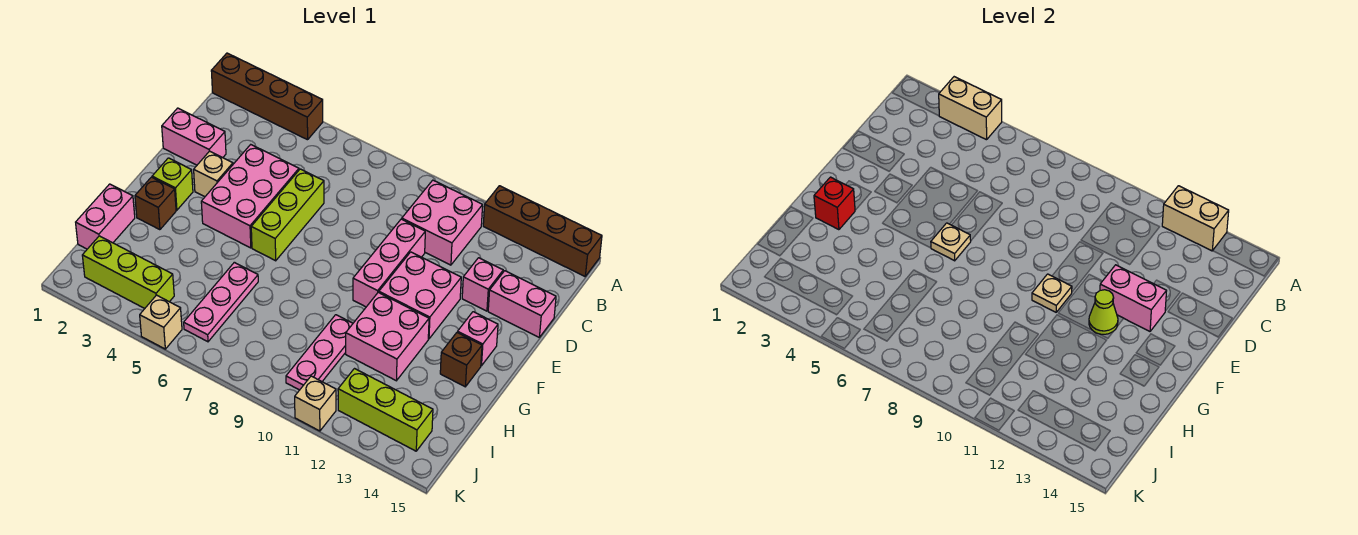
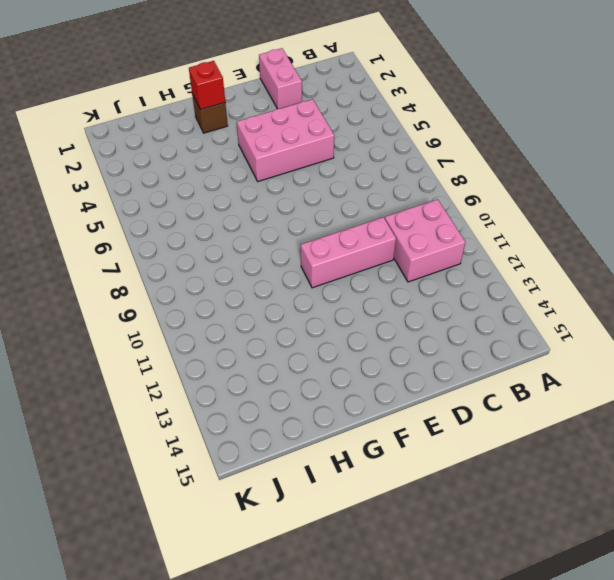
none -> brown 1x4 brick [211,53,323,140]
none -> brown 1x4 brick [483,186,602,276]
none -> lime 1x3 brick [251,169,324,261]
none -> pink 1x1 brick [462,258,503,311]

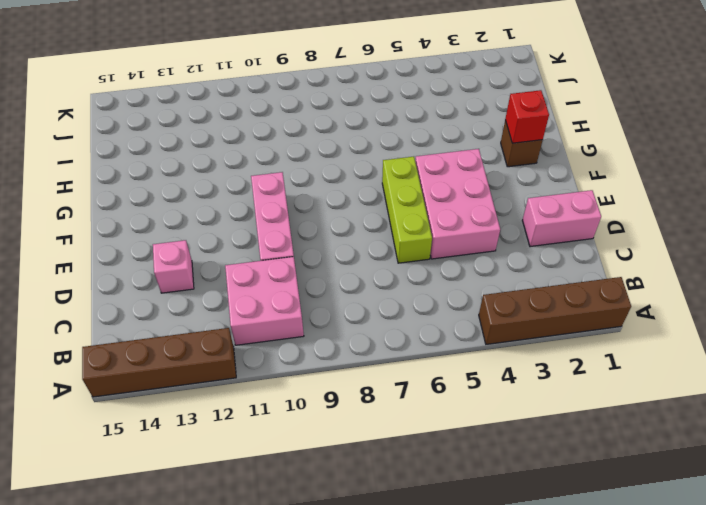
none -> pink 1x2 brick [488,271,556,337]
none -> tan 1x1 brick [194,151,233,197]
none -> pink 2x2 brick [379,252,461,339]
none -> lime 1x1 brick [152,158,193,210]

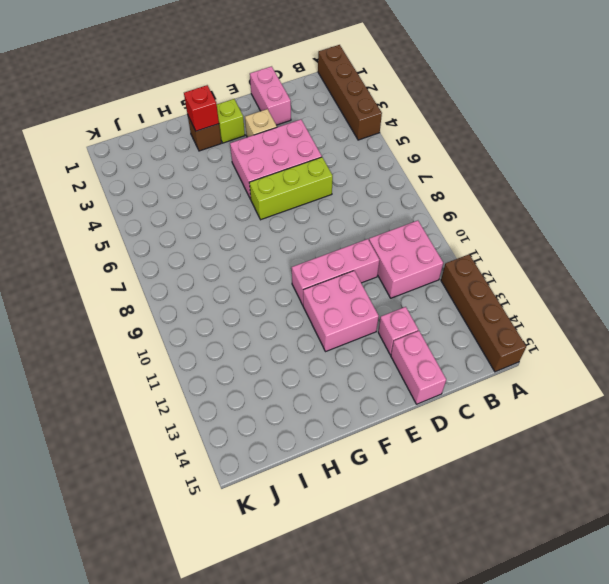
none -> pink 1x1 brick [458,312,498,366]
none -> pink 2x2 brick [346,292,429,381]
none -> brown 1x1 brick [440,332,482,387]
none -> pink 1x2 brick [76,184,135,249]

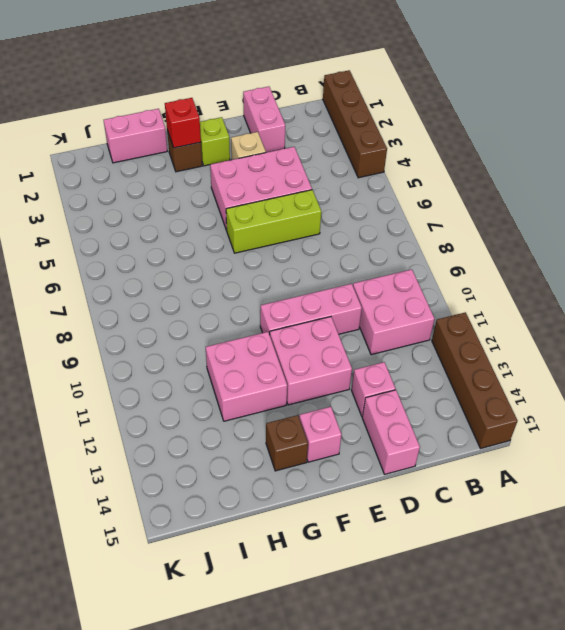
none -> pink 1x3 plate [184,262,258,342]
none -> pink 1x3 plate [286,315,353,390]
none -> lime 1x3 brick [82,236,174,308]
none -> lime 1x3 brick [338,369,433,451]

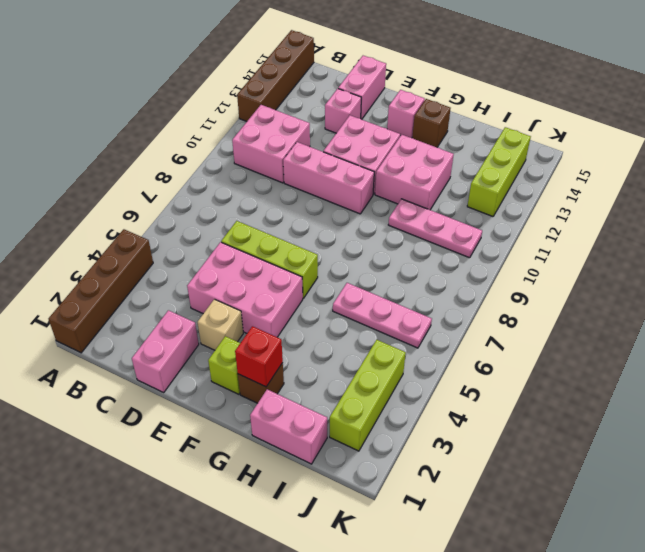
none -> tan 1x1 brick [140,295,182,349]
none -> tan 1x1 brick [295,376,336,431]
none -> tan 1x2 brick [939,77,1002,140]
none -> tan 1x2 brick [1162,186,1229,251]

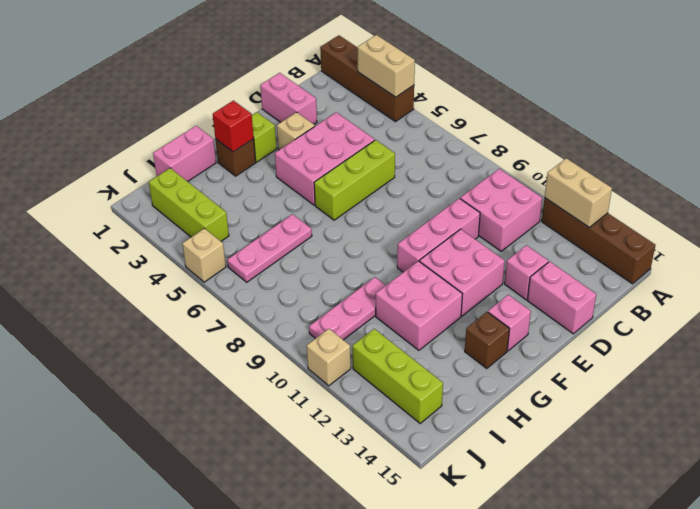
none -> pink 1x2 brick [1100,265,1166,331]
none -> tan 1x1 plate [931,223,971,261]
none -> tan 1x1 plate [1032,274,1072,312]
none -> lime 1x1 cone [1089,290,1118,334]

